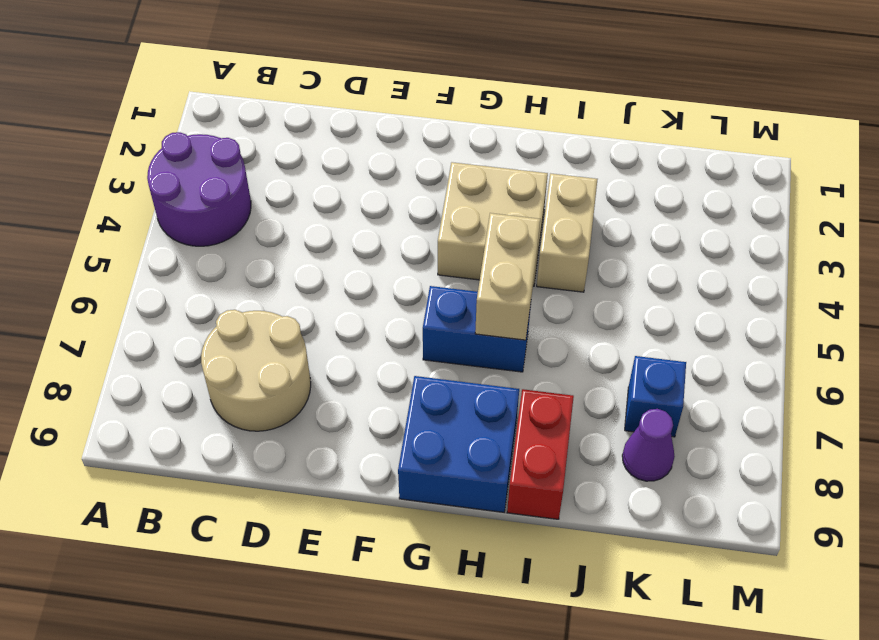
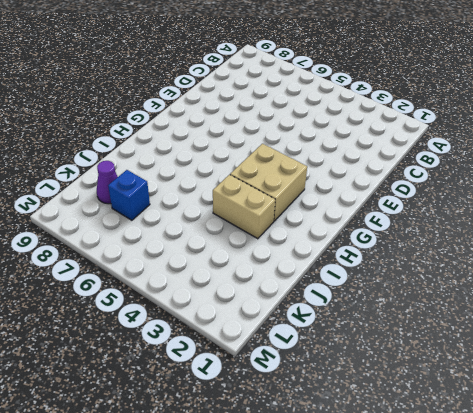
none -> purple 2x2 round brick [147,132,251,246]
none -> tan 2x2 round brick [201,310,311,431]

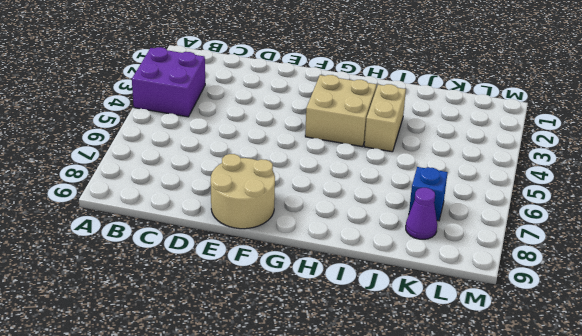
purple 2x2 brick [132,47,205,117] -> purple 2x2 round brick [147,132,251,246]
tan 2x2 round brick [211,154,275,229] -> tan 2x2 round brick moved to [201,310,311,431]
none -> blue 1x2 brick [423,286,531,372]
none -> blue 2x2 brick [398,376,519,512]

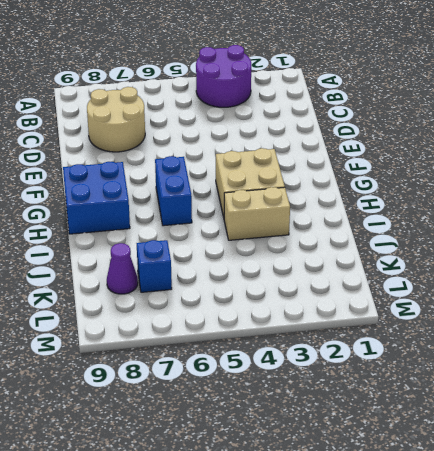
none -> red 1x2 brick [507,389,574,519]
none -> tan 1x2 brick [475,213,540,340]

